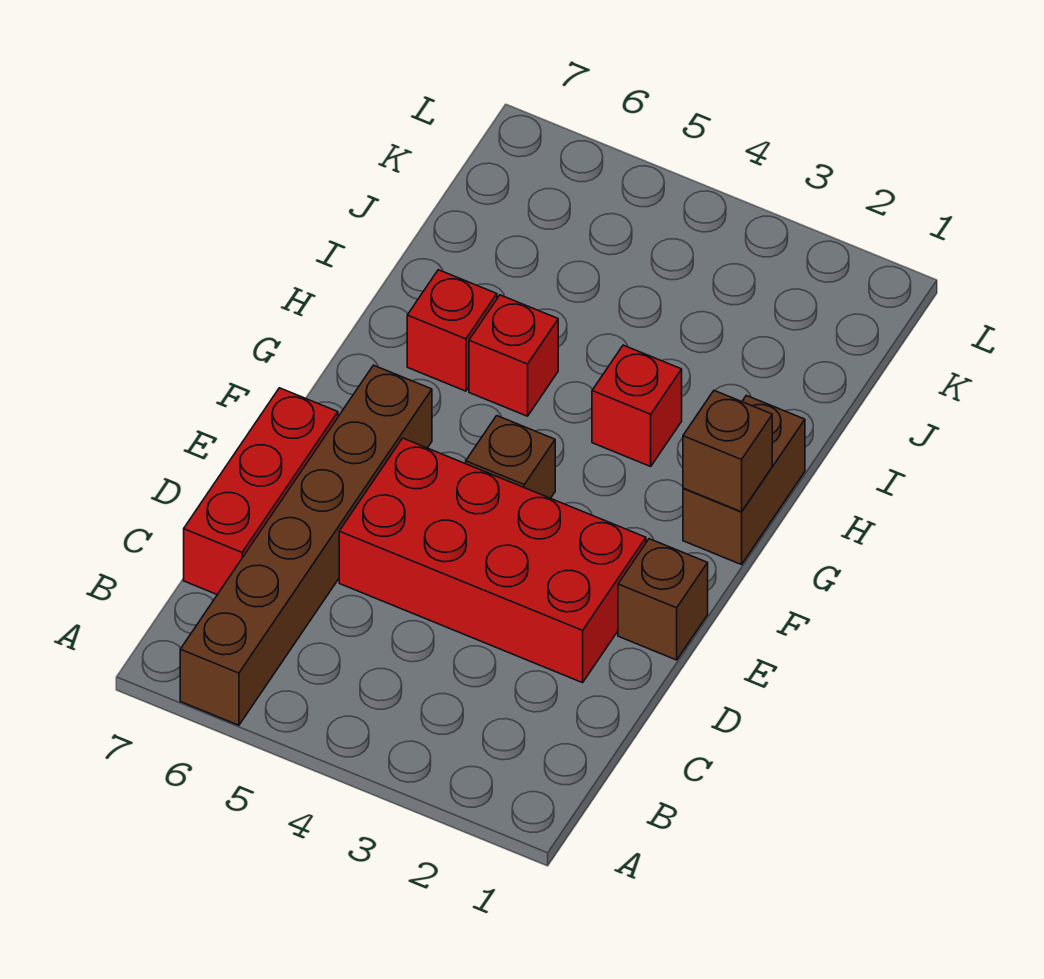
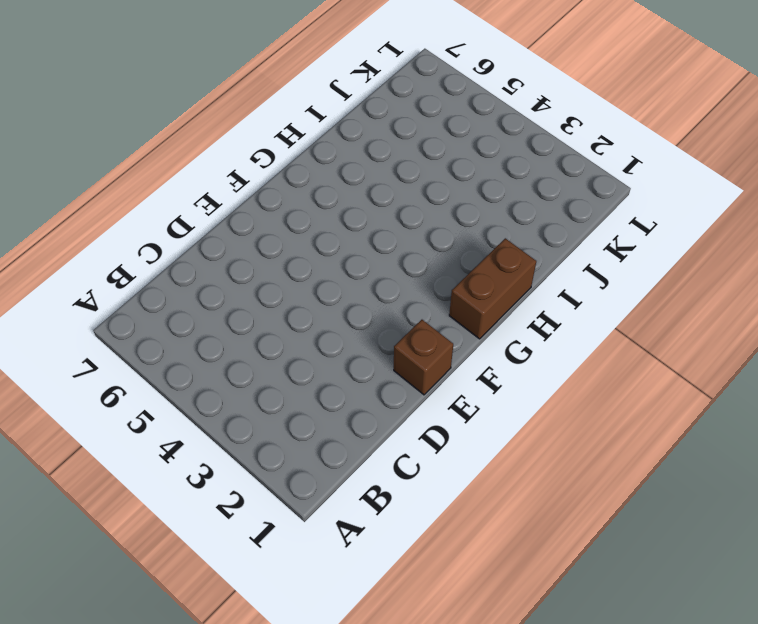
none -> brown 1x6 brick [180,365,432,725]
none -> red 1x3 brick [184,388,338,595]

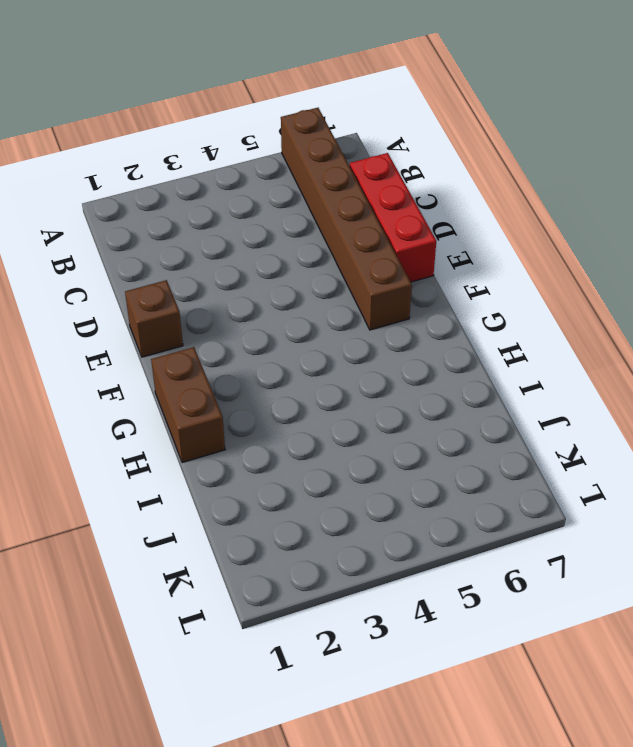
none -> red 2x4 brick [339,438,646,683]
none -> brown 1x1 brick [466,416,555,498]

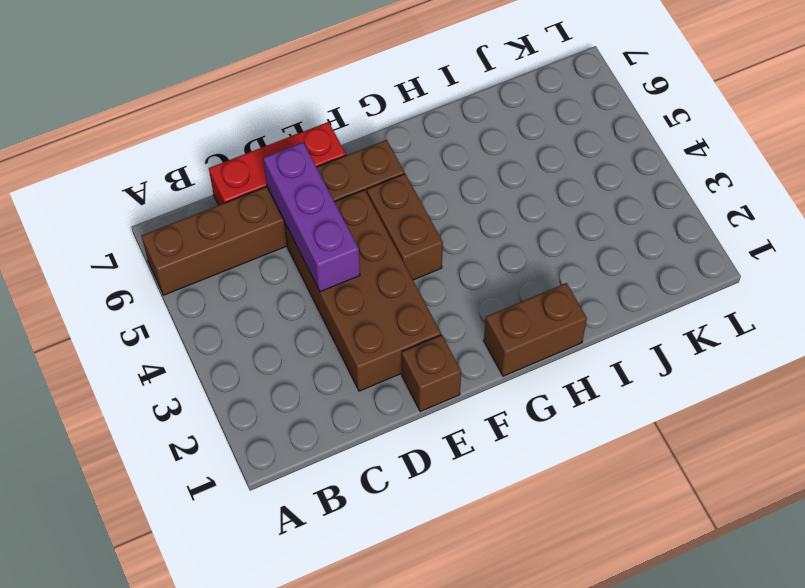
brown 2x4 brick [285,190,441,391] -> red 2x4 brick [339,438,646,683]
purple 1x3 brick [263,142,360,292] -> none
brown 1x2 brick [367,174,443,280] -> brown 1x1 brick [466,416,555,498]
none -> red 1x1 brick [592,345,682,466]
none -> red 1x1 brick [469,295,558,416]

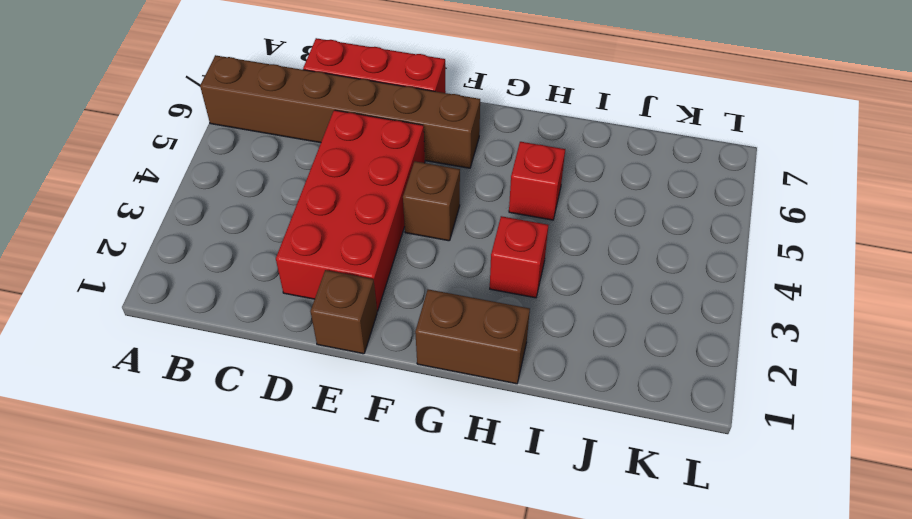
none -> red 1x1 brick [407,270,497,391]
none -> brown 1x1 brick [683,391,772,512]

